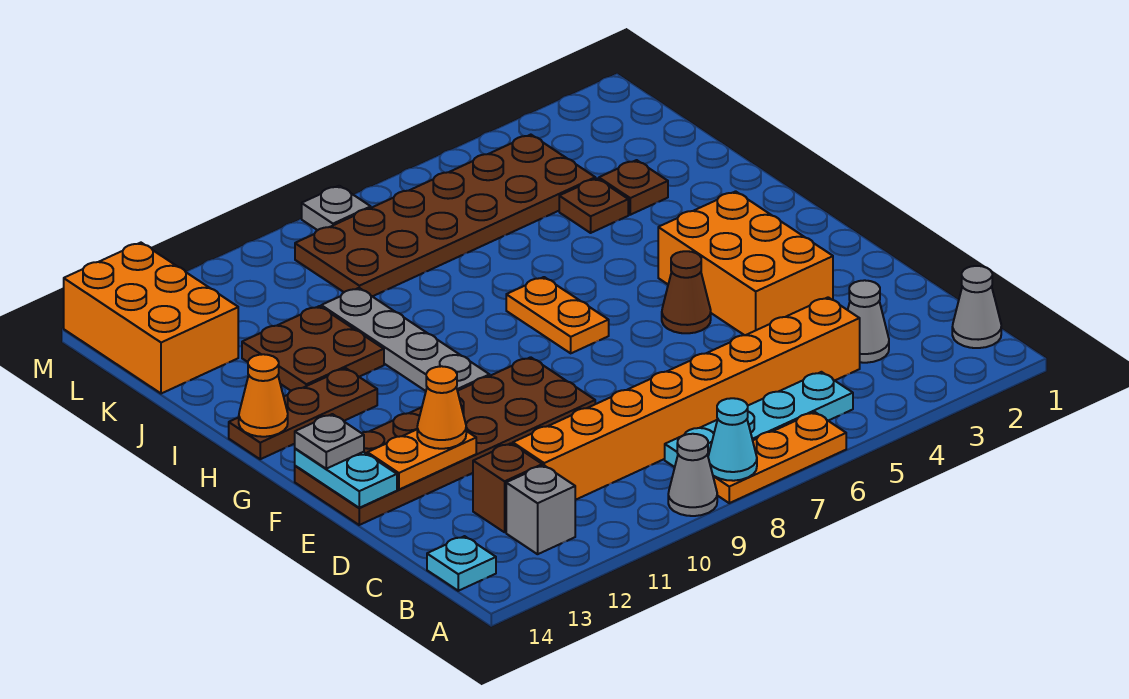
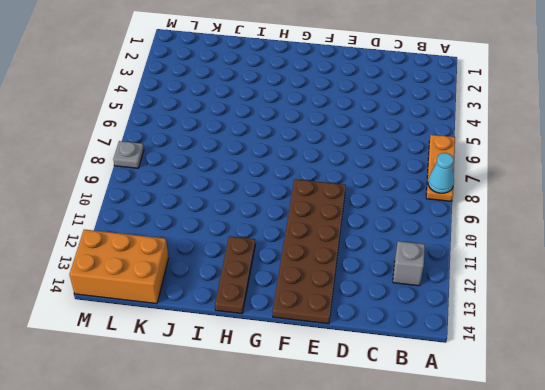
none -> grey 1x1 cone [668,434,717,516]
none -> grey 1x1 cone [952,266,1001,348]
none -> cyan 1x4 plate [665,372,853,467]

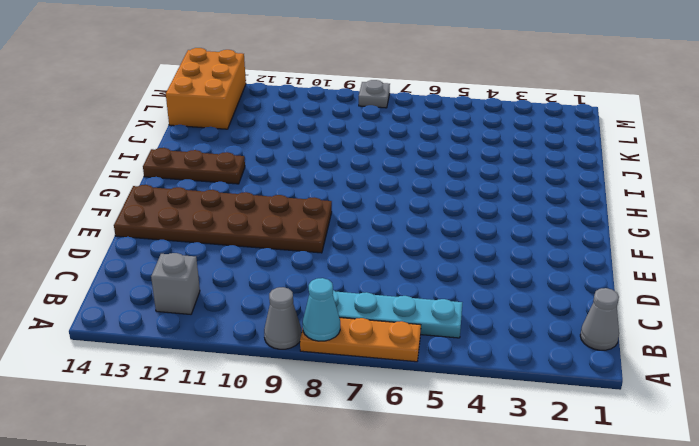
none -> cyan 1x1 plate [427,536,496,591]
none -> grey 1x1 cone [848,280,889,363]
none -> orange 1x8 brick [513,297,860,500]

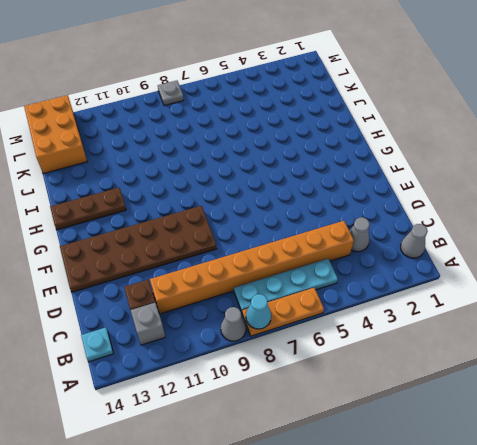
none -> orange 2x3 brick [658,191,833,335]
none -> brown 1x1 cone [662,251,711,333]
none -> orange 1x2 plate [506,277,609,353]

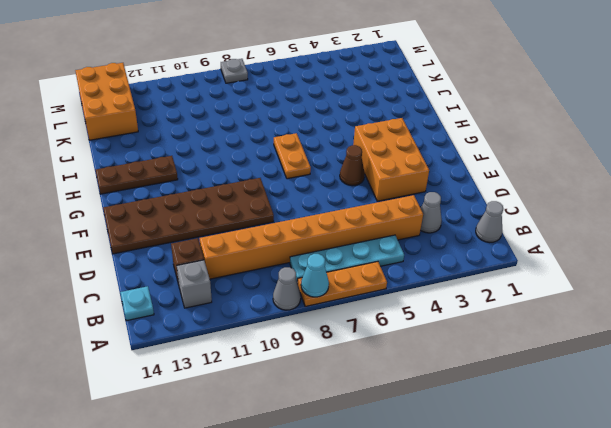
none -> grey 1x4 plate [321,288,490,391]
none -> brown 2x2 plate [242,306,384,391]
none -> brown 1x1 plate [599,160,668,215]

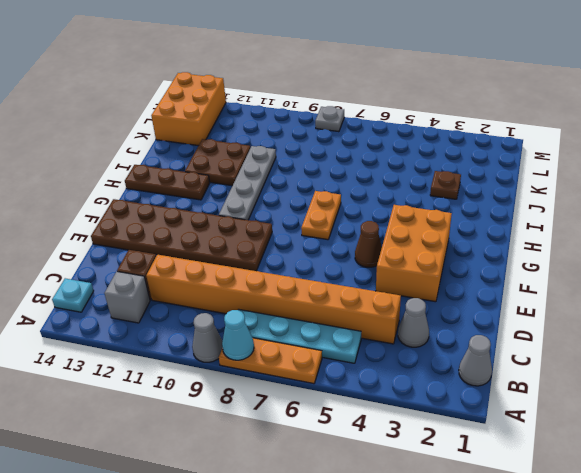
none -> brown 1x1 plate [559,178,628,233]
none -> brown 2x6 plate [295,135,595,296]
none -> orange 1x2 plate [367,430,476,490]

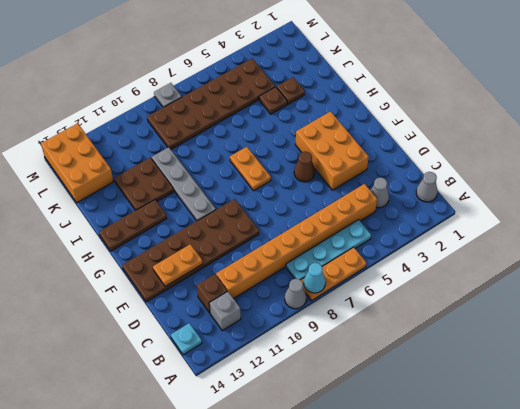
none -> cyan 1x2 plate [295,449,397,508]
none -> orange 1x1 cone [239,354,288,437]
none -> orange 1x1 cone [417,366,466,449]

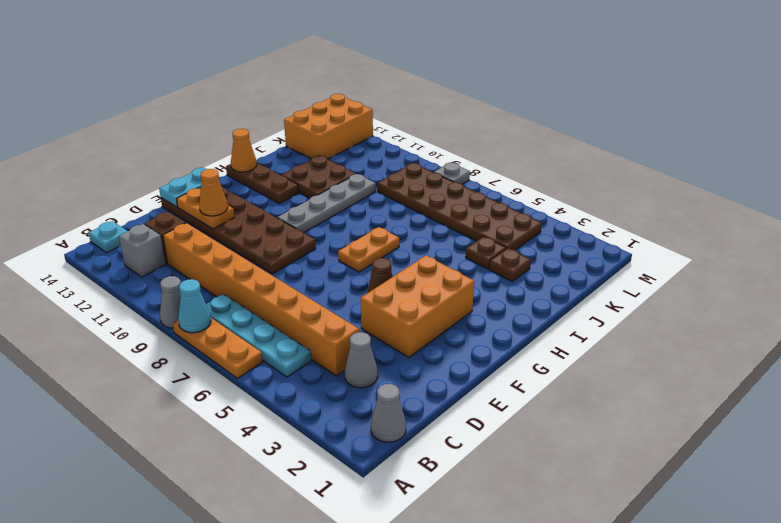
none -> grey 1x1 plate [295,414,364,469]

